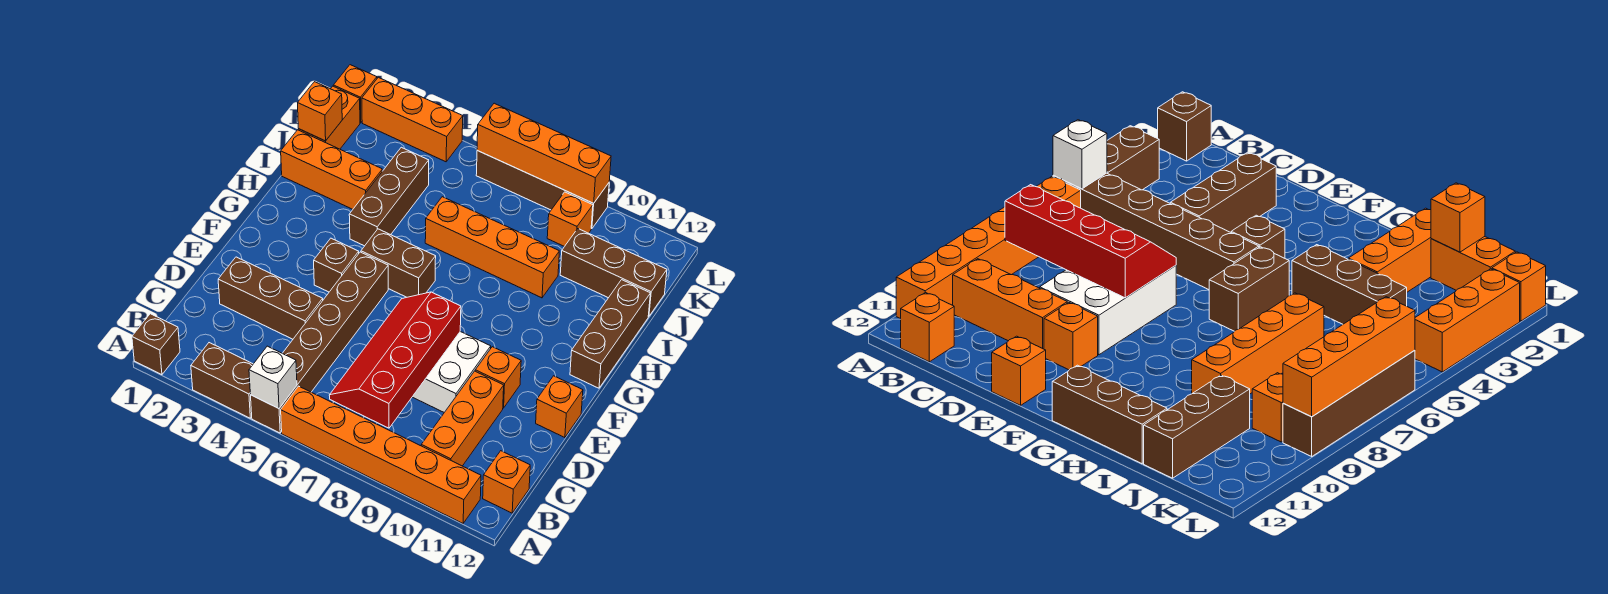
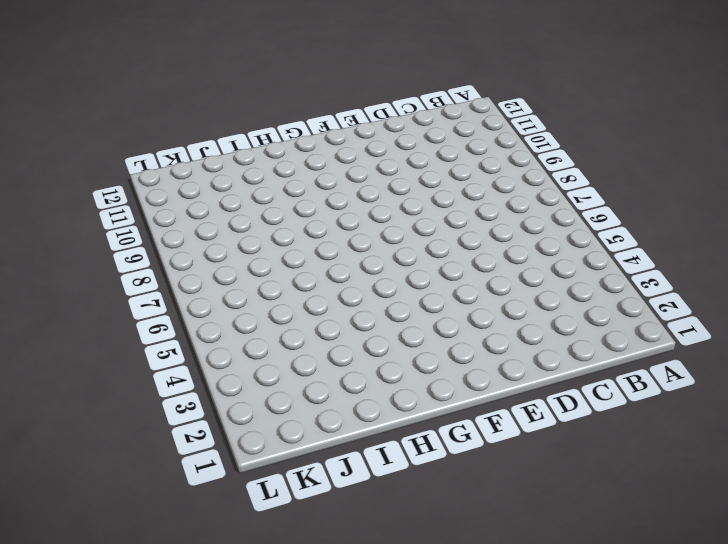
none -> brown 1x1 brick [132,314,180,375]
none -> brown 1x2 brick [191,343,253,418]
none -> brown 1x6 brick [251,252,388,433]

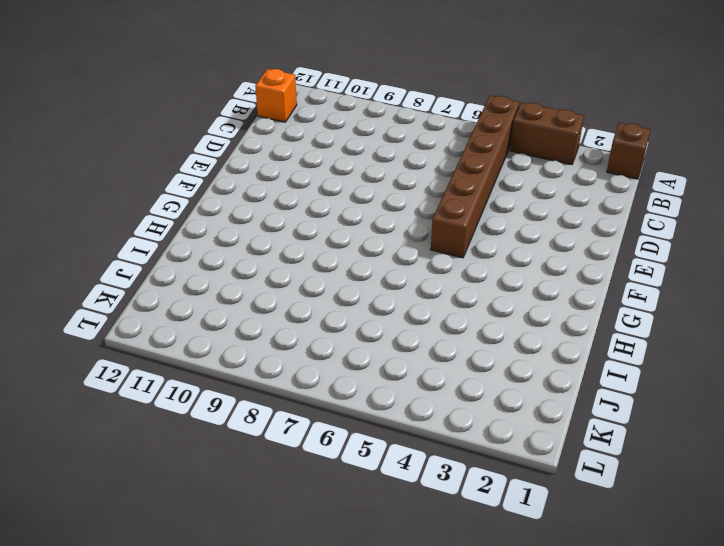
none -> orange 1x6 brick [281,386,481,523]
none -> orange 1x3 brick [421,371,504,466]
none -> brown 1x3 brick [218,257,323,339]

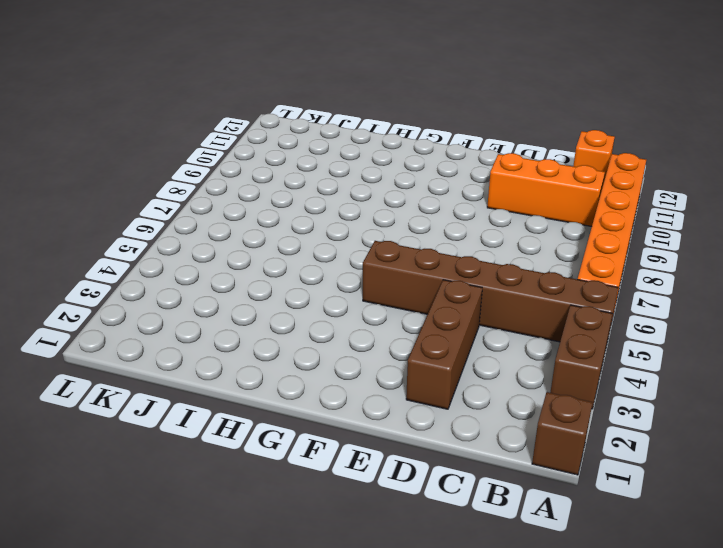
none -> white 2x3 brick [413,332,491,412]
none -> orange 1x1 brick [475,347,521,408]
none -> orange 1x1 brick [536,376,583,438]

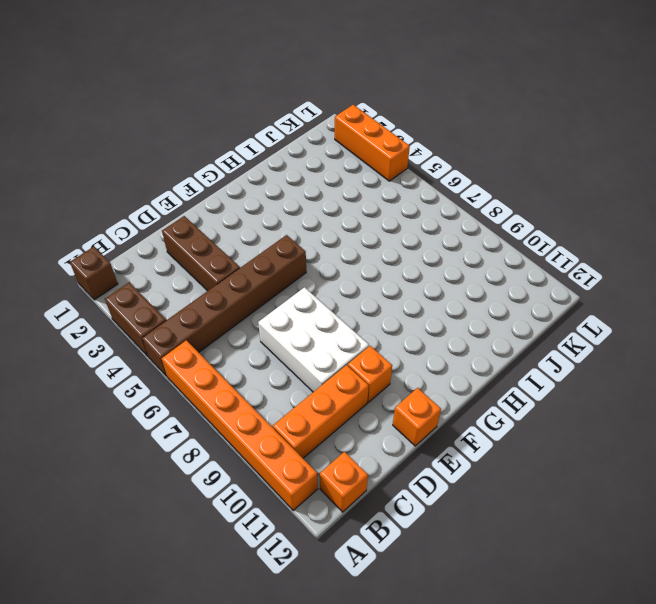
none -> brown 1x1 brick [314,238,359,292]
none -> brown 1x2 brick [361,229,436,297]
none -> brown 1x3 brick [570,280,650,388]

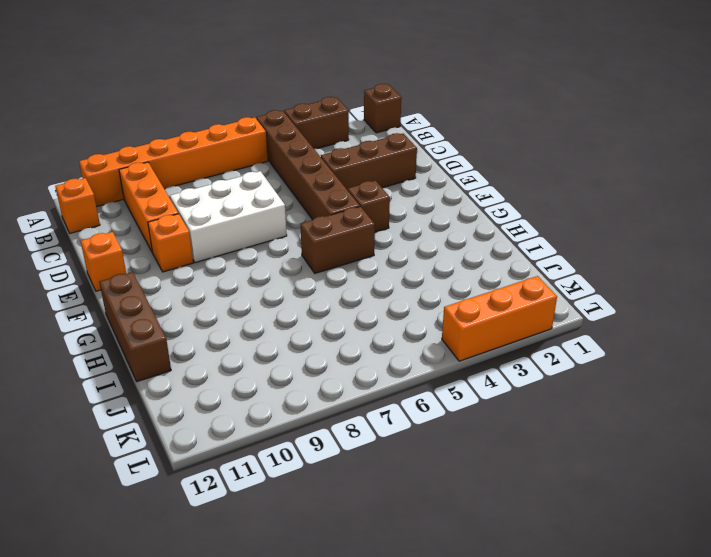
none -> brown 1x3 brick [349,147,429,246]
none -> orange 1x3 brick [281,130,382,209]
none -> orange 1x4 brick [425,197,559,298]

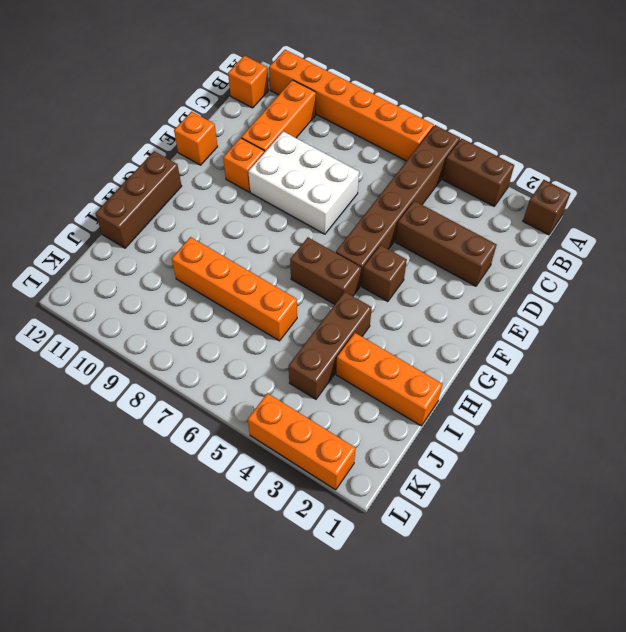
none -> orange 1x2 brick [298,86,360,149]
none -> brown 1x3 brick [560,229,667,316]
none -> orange 1x1 brick [547,192,593,247]

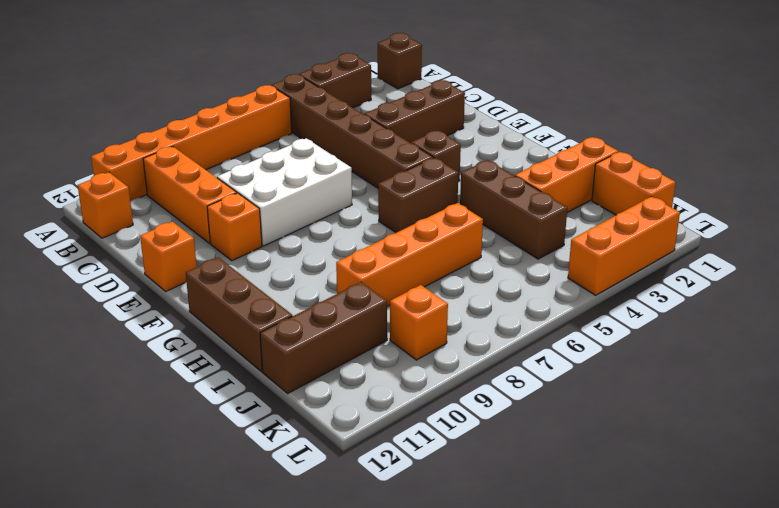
none -> orange 1x1 brick [333,65,377,123]
none -> brown 1x4 brick [476,151,609,229]
none -> white 1x1 brick [249,346,297,409]

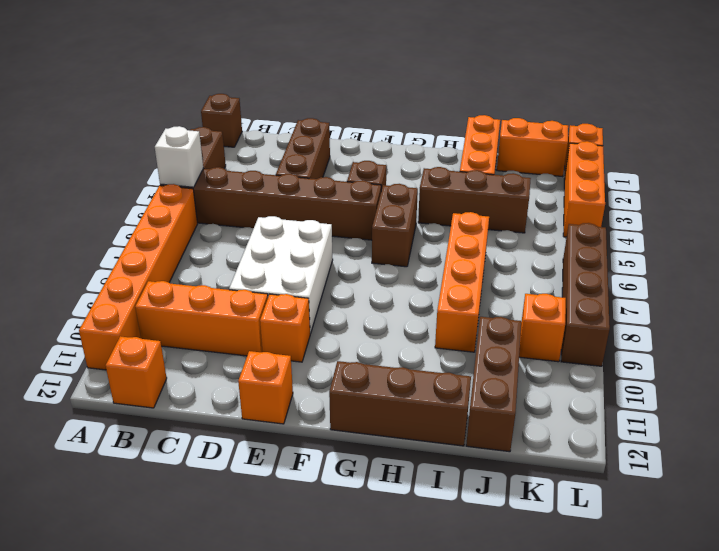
none -> red 2x4 slope [329,292,461,428]
none -> orange 1x1 brick [298,82,342,141]
none -> orange 1x4 brick [477,103,611,203]

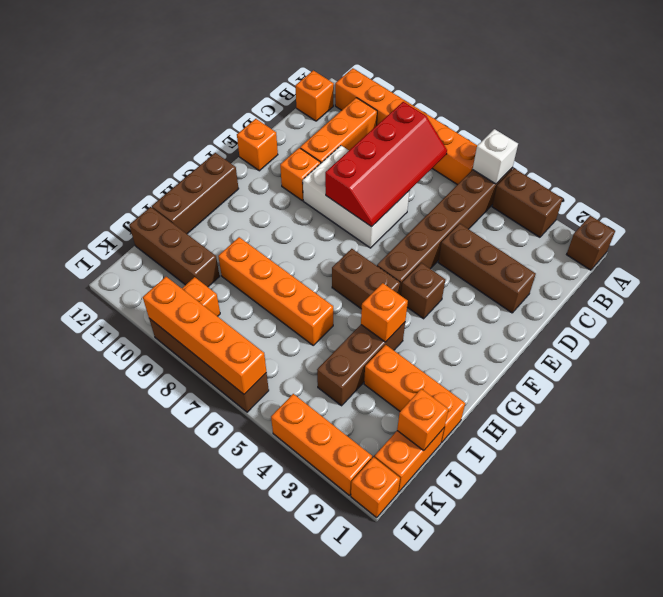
orange 1x1 brick [361,283,408,342] -> none

